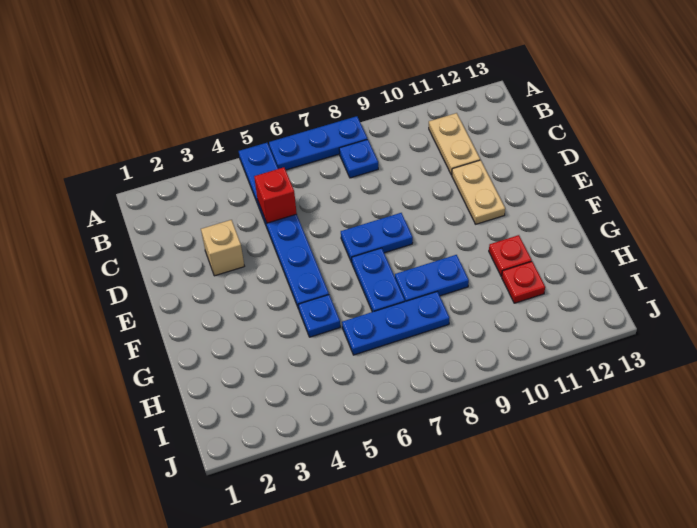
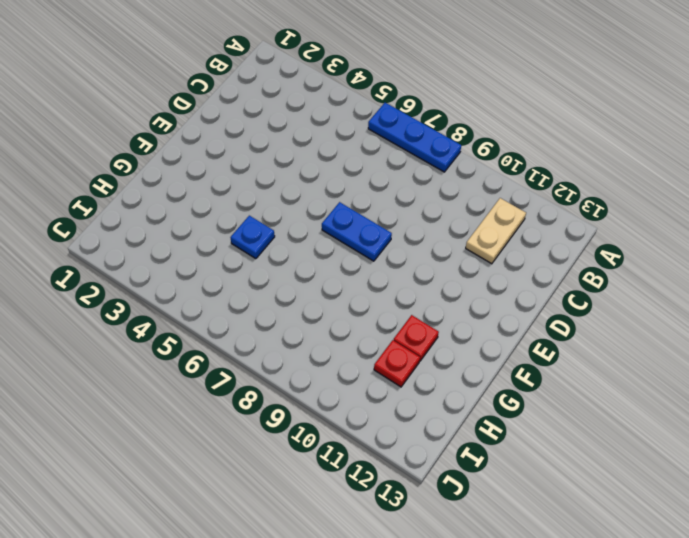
none -> blue 1x6 plate [239,143,329,309]
none -> blue 1x1 plate [339,139,378,178]
none -> tan 1x1 brick [201,220,244,276]

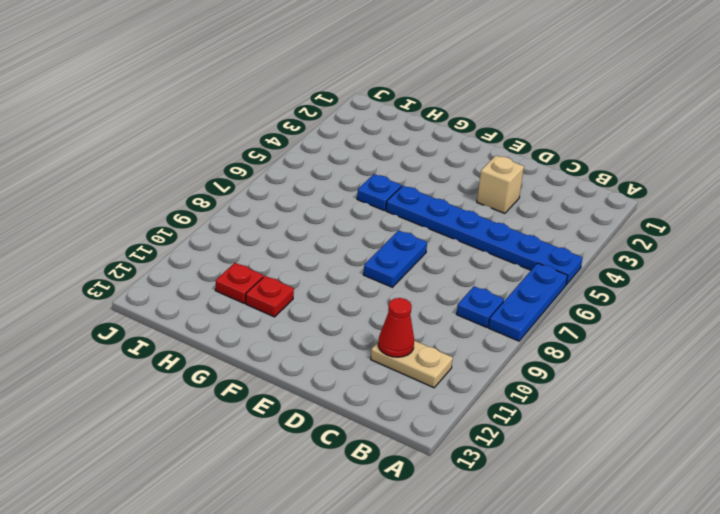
red 1x1 cone [378,298,414,357] -> none
none -> tan 1x2 plate [452,160,505,224]
none -> blue 1x2 plate [352,248,405,312]
none -> blue 1x2 plate [395,255,469,302]

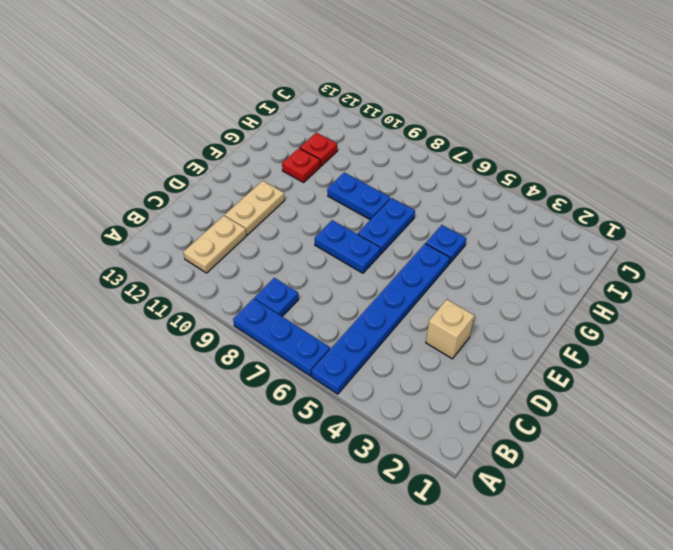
none -> blue 1x3 plate [342,292,449,355]
none -> red 1x1 brick [254,167,297,223]

